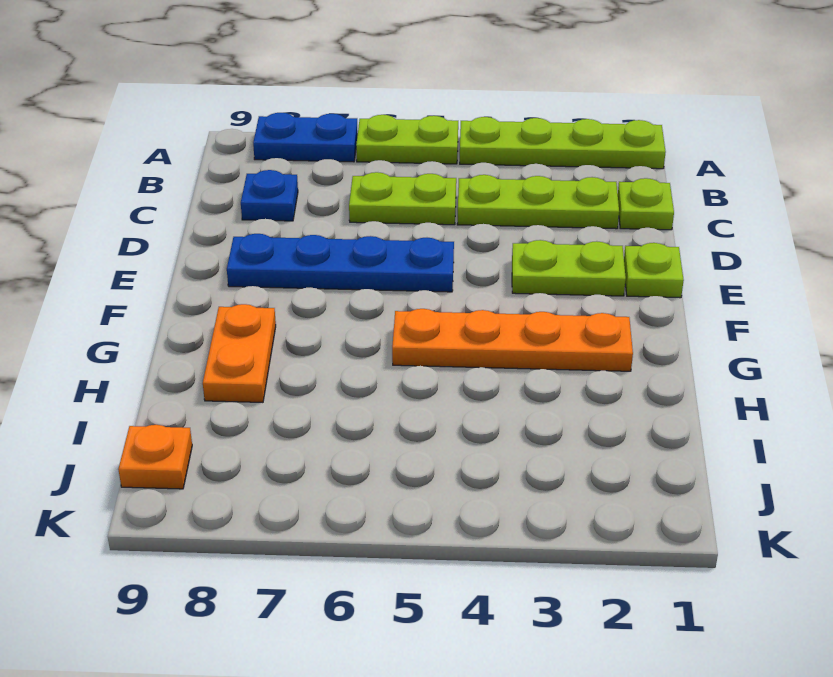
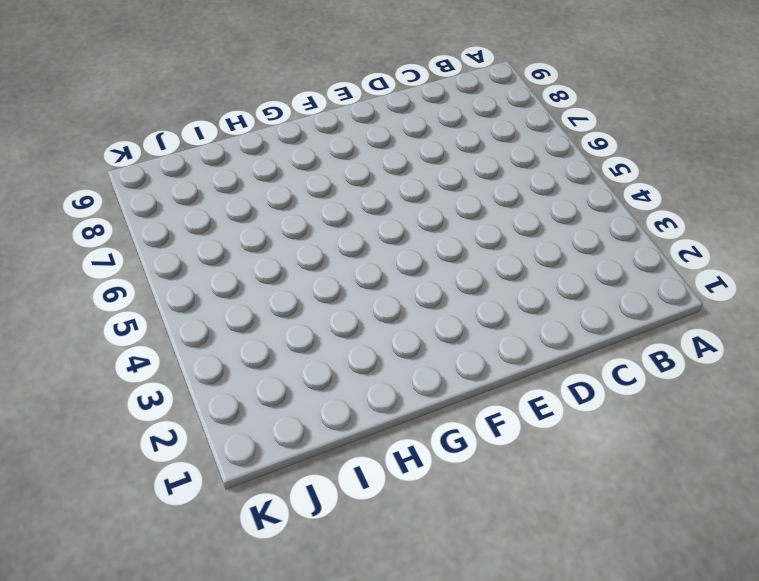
none -> lime 1x4 plate [460,117,666,169]
none -> lime 1x2 plate [356,115,458,164]
none -> blue 1x2 plate [253,113,358,162]

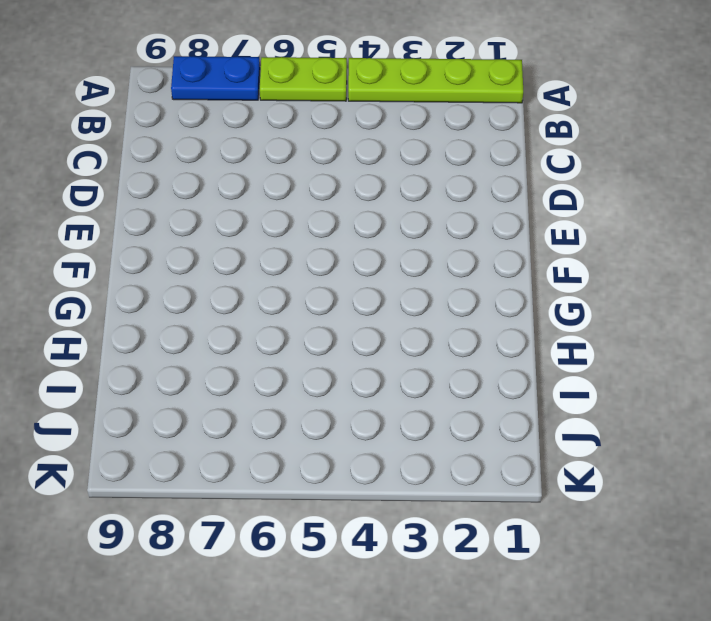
none -> lime 1x1 plate [618,178,674,230]
none -> lime 1x3 plate [457,175,619,229]
none -> lime 1x2 plate [349,172,456,225]

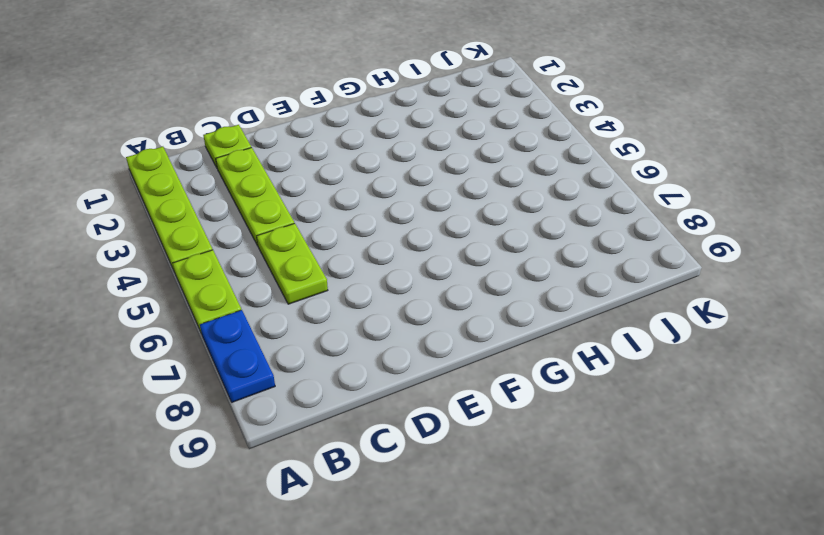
none -> blue 1x1 plate [241,170,298,221]
none -> lime 1x1 plate [624,243,684,298]
none -> lime 1x2 plate [512,240,626,296]

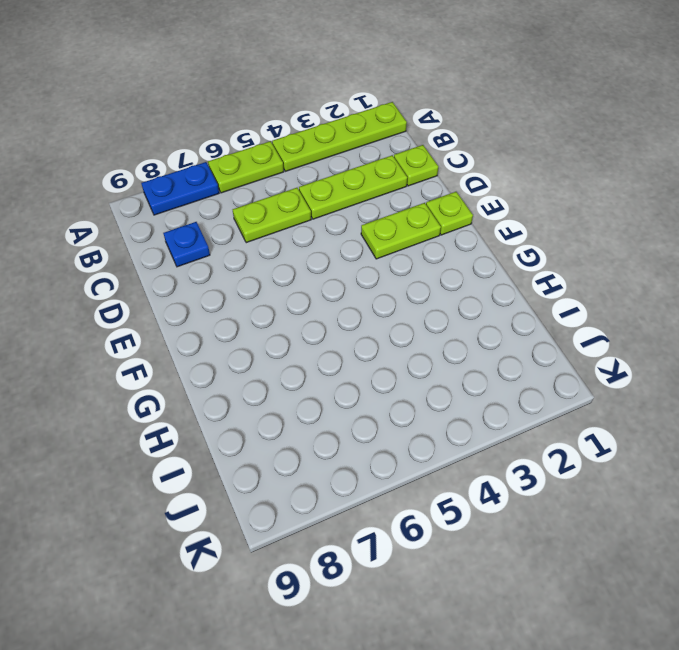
none -> blue 1x4 plate [227,234,454,292]
none -> orange 1x4 plate [392,309,633,371]
none -> orange 1x2 plate [203,304,276,402]

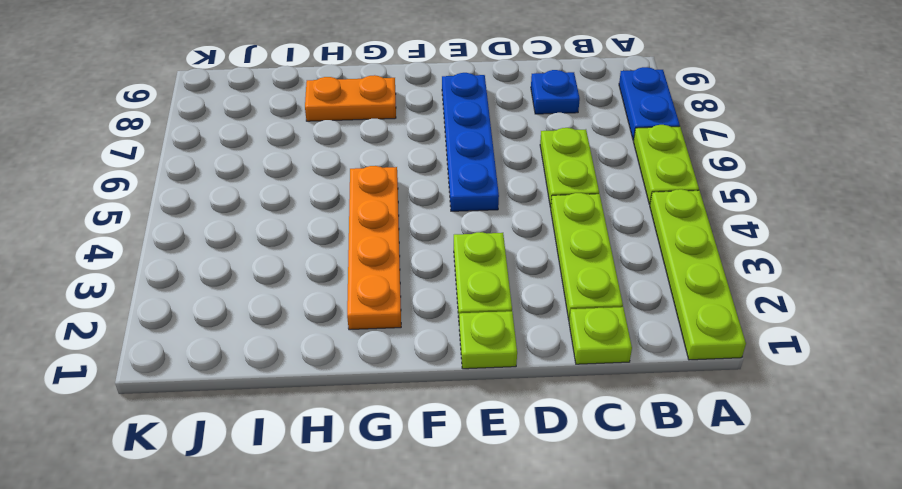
none -> orange 1x1 plate [118,425,192,489]

